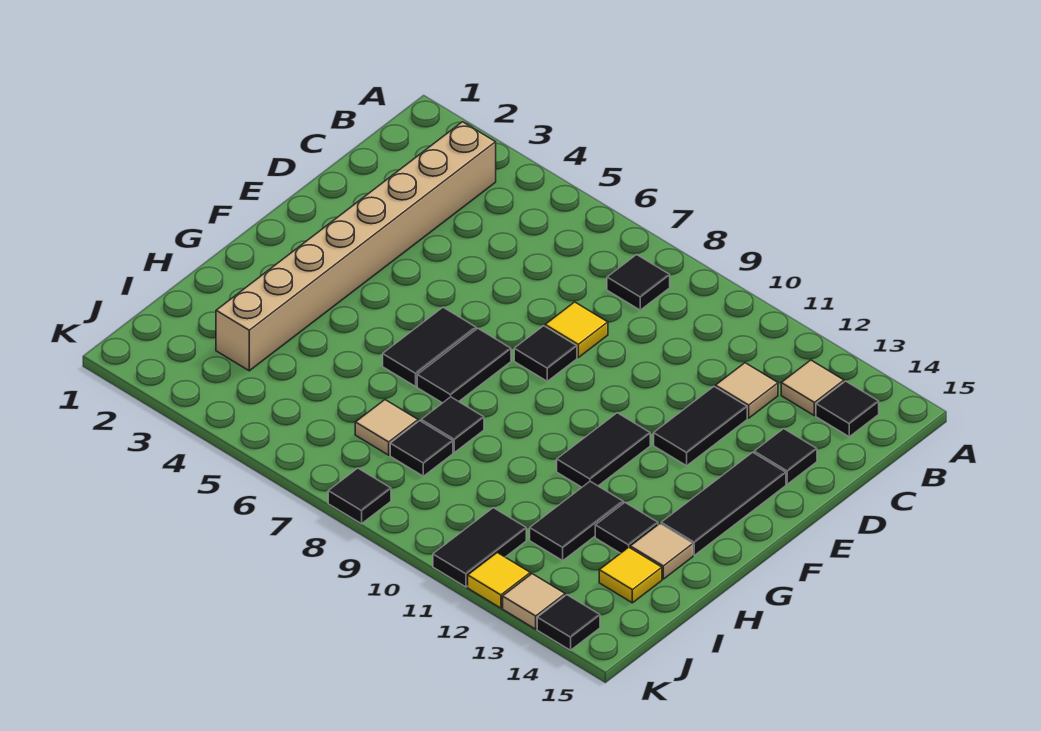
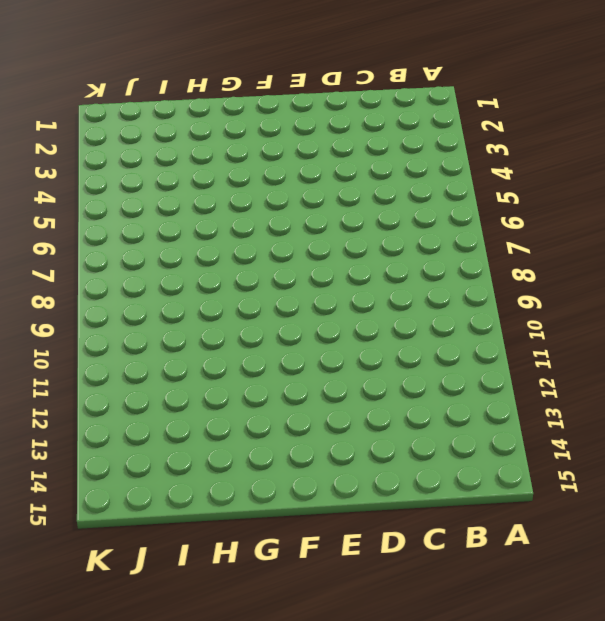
none -> tan 1x8 brick [216,122,496,371]
none -> black 1x1 tile [607,255,670,310]
none -> tan 1x1 tile [781,360,844,416]

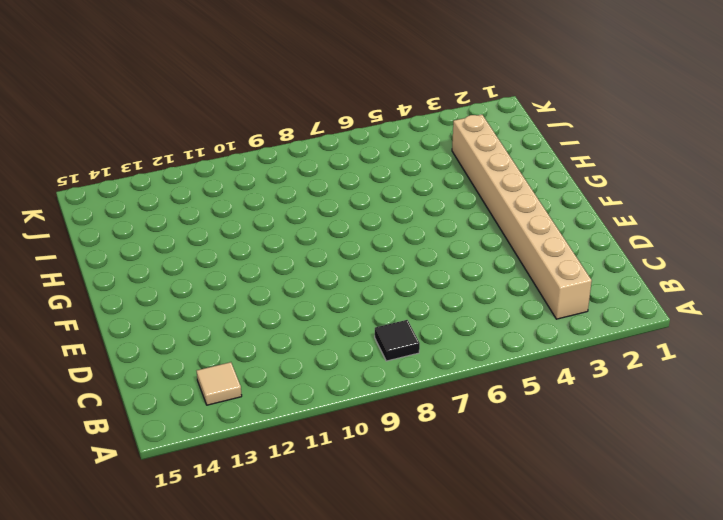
none -> black 1x1 tile [816,381,879,437]
none -> tan 1x1 tile [716,363,778,418]
none -> yellow 1x1 tile [545,302,608,357]

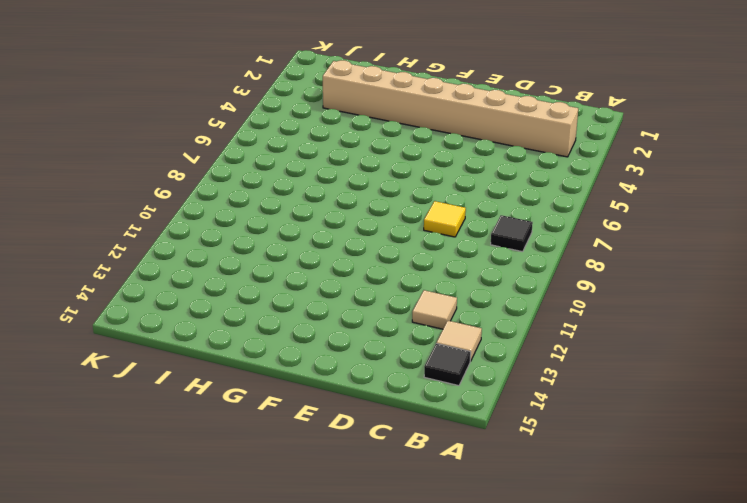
none -> black 1x2 tile [654,387,747,466]
none -> black 1x1 tile [754,429,817,484]
none -> black 1x1 tile [514,326,577,381]

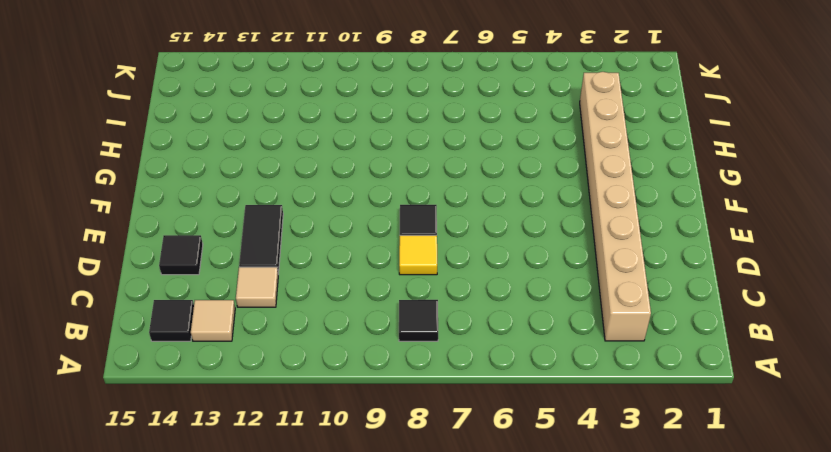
none -> black 1x3 tile [661,452,786,555]
none -> black 1x2 tile [383,307,476,386]
none -> black 1x2 tile [417,329,511,403]

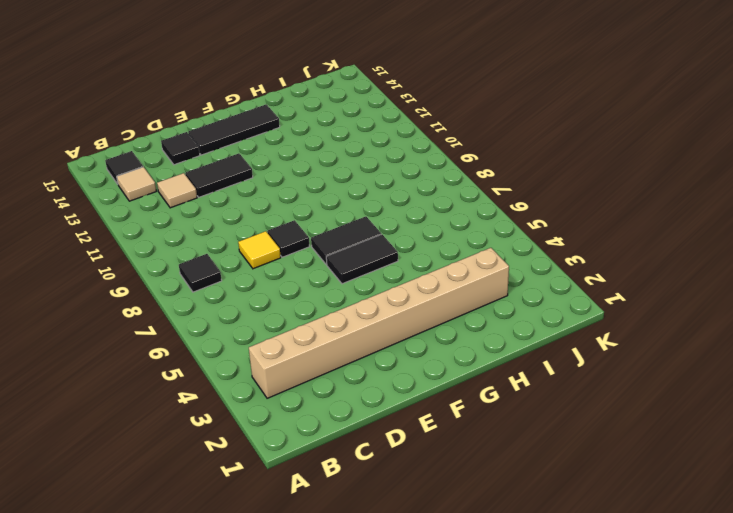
none -> black 1x2 tile [557,413,650,487]
none -> black 1x1 tile [421,397,484,452]
none -> black 1x2 tile [530,481,623,561]

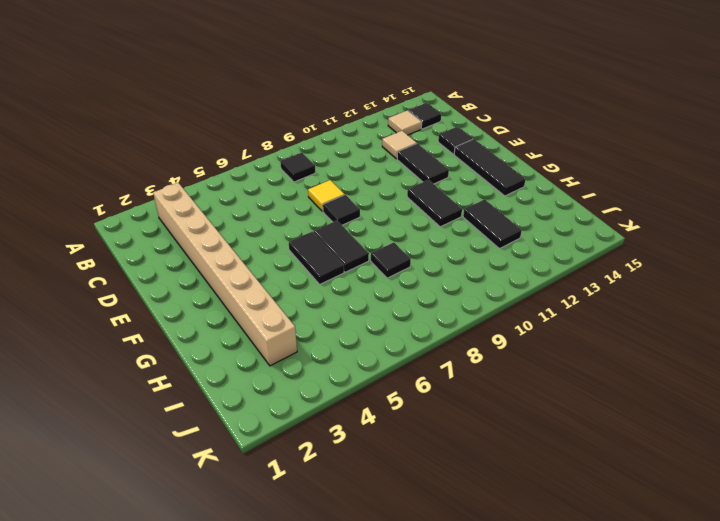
none -> black 1x1 tile [595,503,658,553]
none -> tan 1x1 tile [630,524,693,579]
none -> tan 1x1 tile [355,400,418,455]

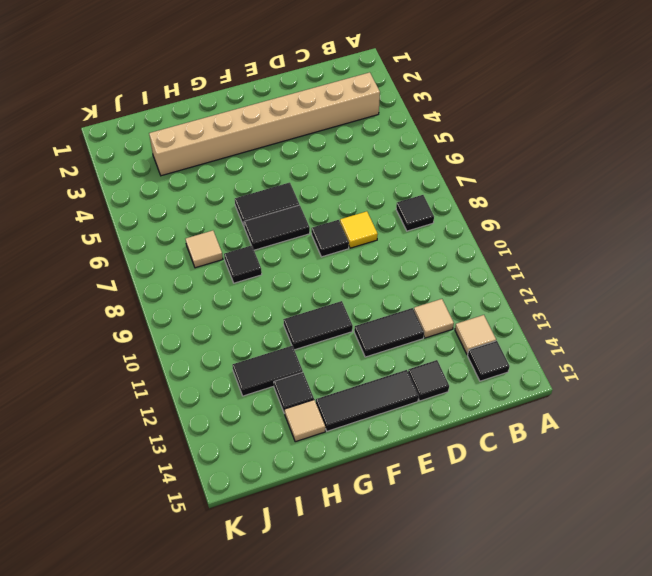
none -> black 1x1 tile [390,421,453,476]
none -> yellow 1x1 tile [599,547,662,603]
none -> black 1x2 tile [433,508,526,587]

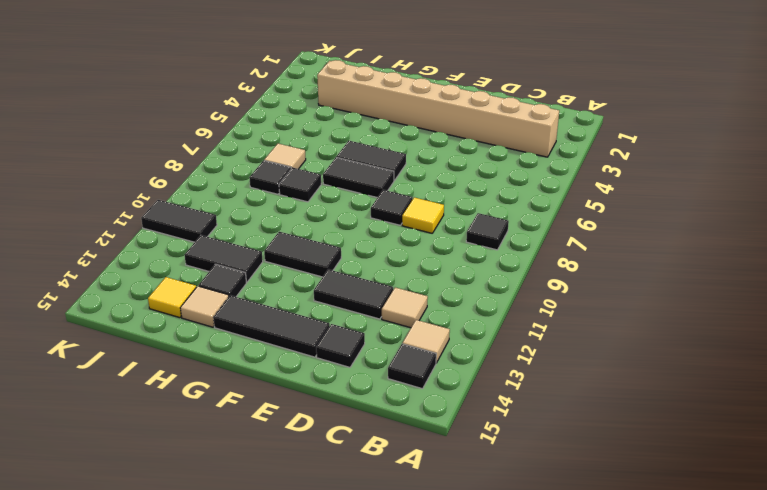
none -> black 1x1 tile [328,468,391,524]
none -> yellow 1x1 tile [468,553,530,608]
none -> tan 1x1 tile [503,574,565,629]

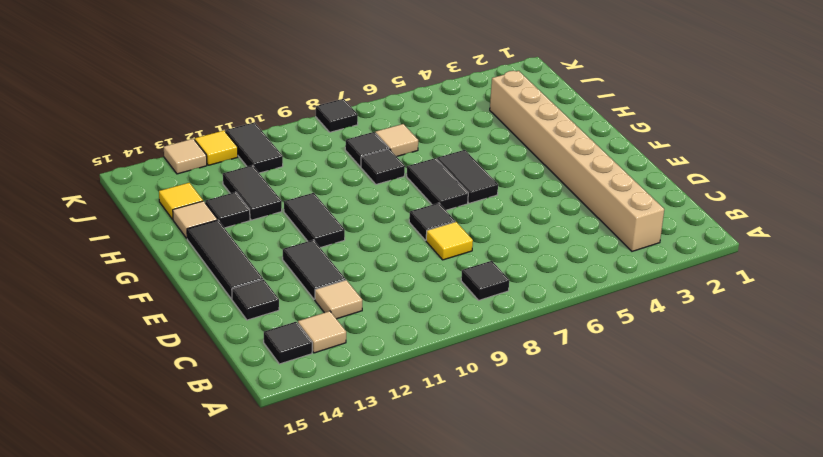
none -> black 1x1 tile [537,595,600,650]

